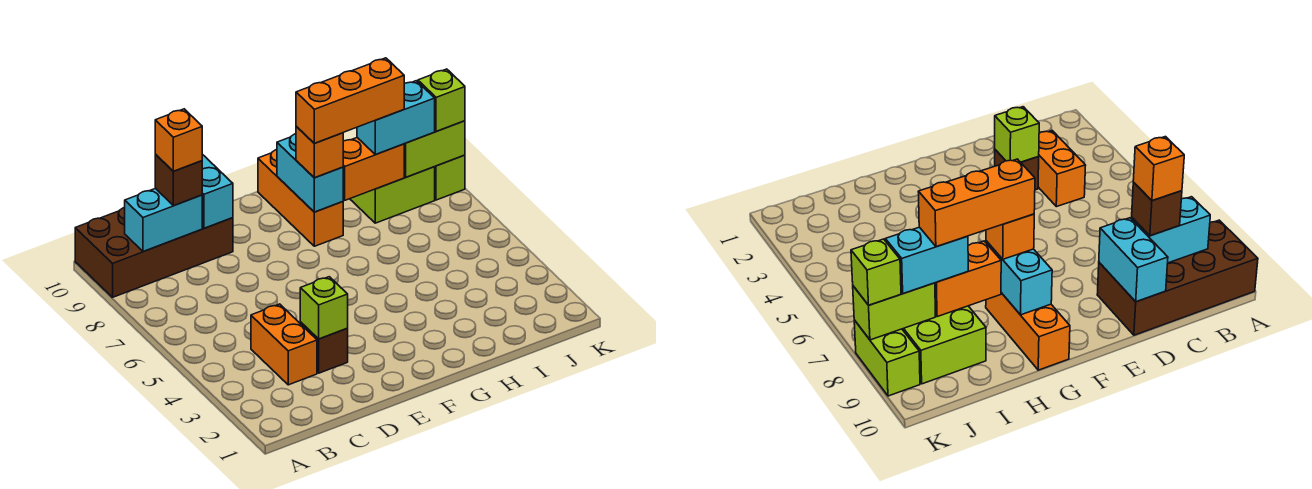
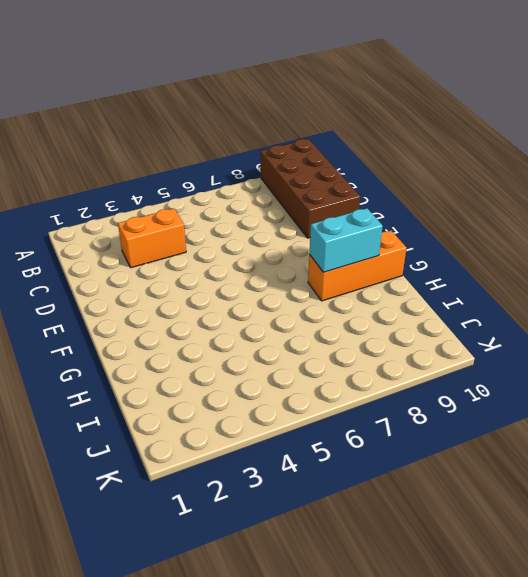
none -> brown 1x1 brick [300,322,348,373]
none -> lime 2x2 brick [350,167,435,223]
none -> lime 1x2 brick [435,155,465,200]

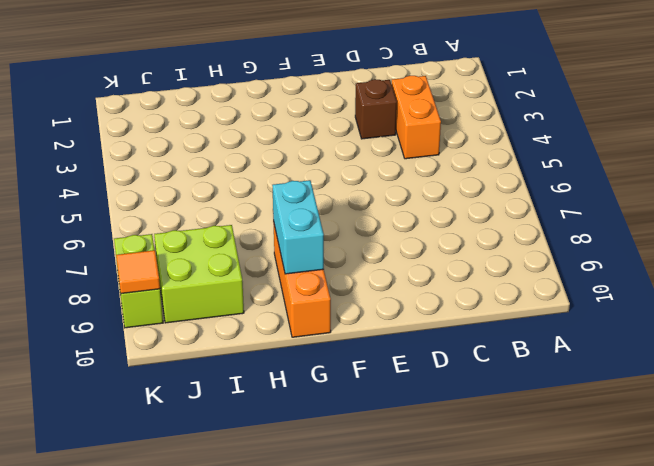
orange 1x1 tile [116,250,160,294] -> none
none -> brown 2x4 brick [75,207,233,297]
none -> cyan 1x2 brick [125,188,202,252]
none -> lime 1x1 brick [300,277,348,339]

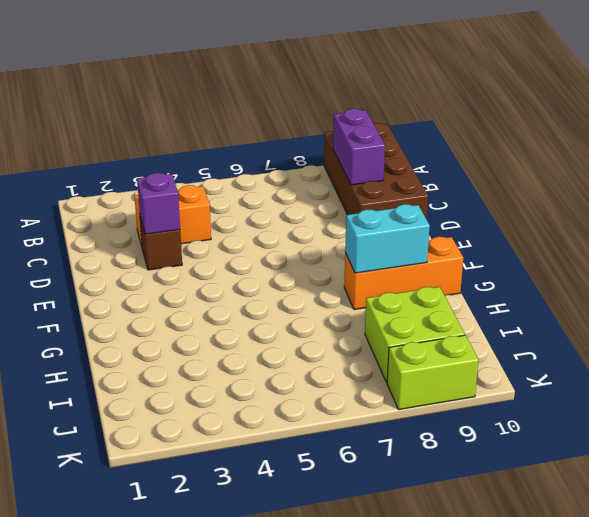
purple 1x2 brick [333,109,385,185] -> cyan 1x2 brick [125,188,202,252]
purple 1x1 brick [137,173,180,234] -> lime 1x1 brick [300,277,348,339]
none -> cyan 1x2 brick [202,154,233,228]
none -> orange 1x2 brick [343,138,404,200]
none -> lime 1x2 brick [404,121,465,177]

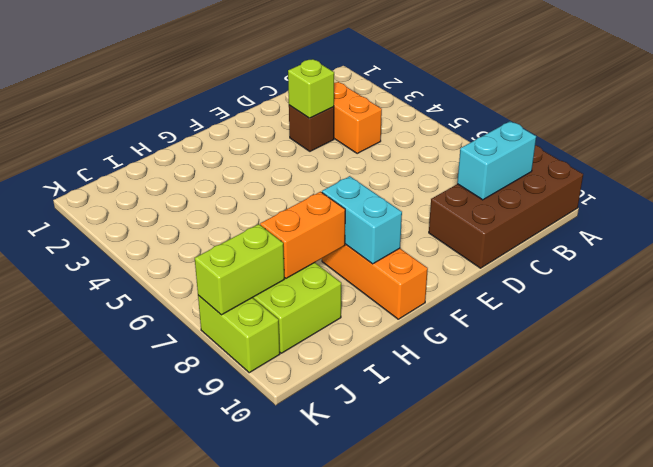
none -> cyan 1x2 brick [202,154,233,228]
none -> brown 1x1 brick [155,154,202,206]
none -> orange 1x1 brick [296,127,343,178]

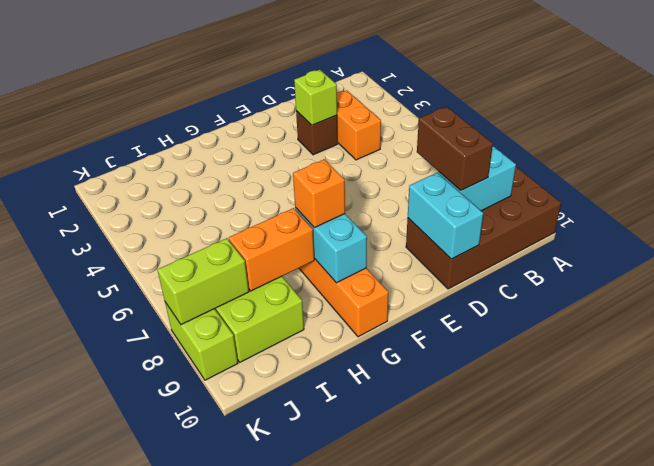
brown 1x2 brick [417,107,493,190] -> brown 1x1 brick [155,154,202,206]
none -> cyan 1x2 brick [357,81,435,155]
none -> lime 1x1 brick [418,69,465,132]
none -> orange 1x1 brick [155,109,202,171]

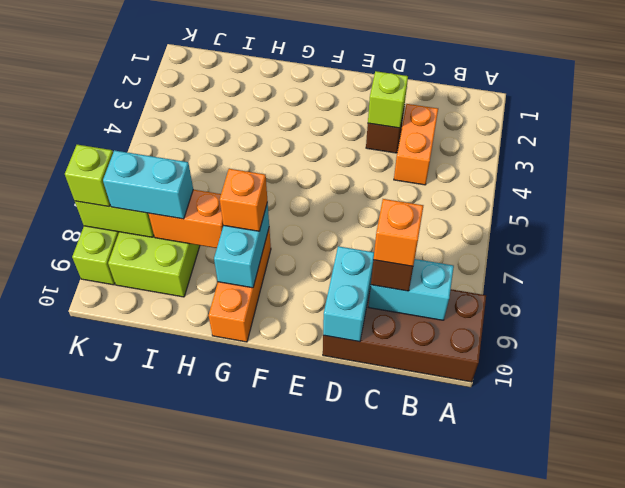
none -> orange 1x3 brick [296,58,404,143]

